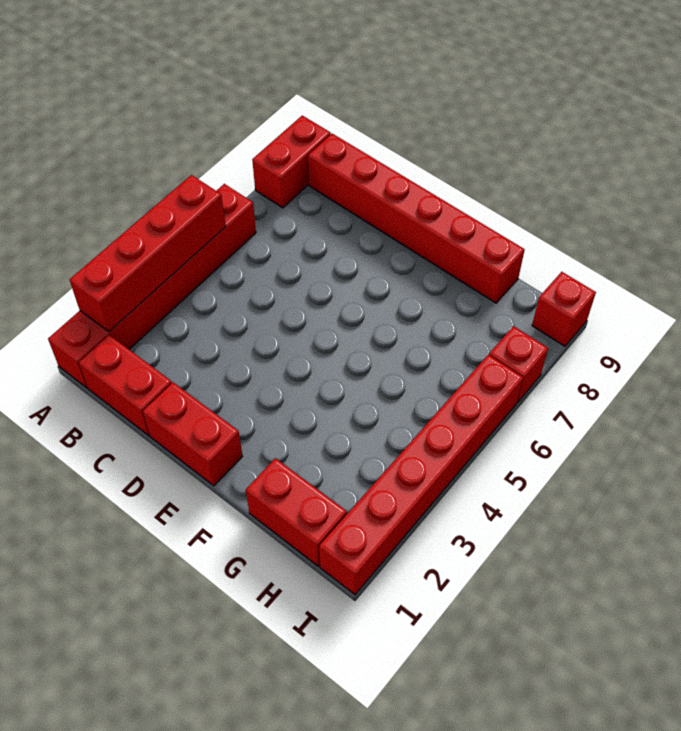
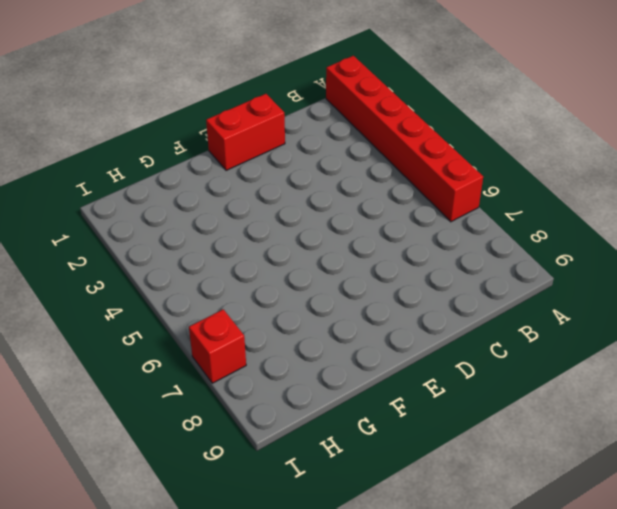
none -> red 1x2 brick [252,116,331,208]
none -> red 1x2 brick [79,335,172,436]

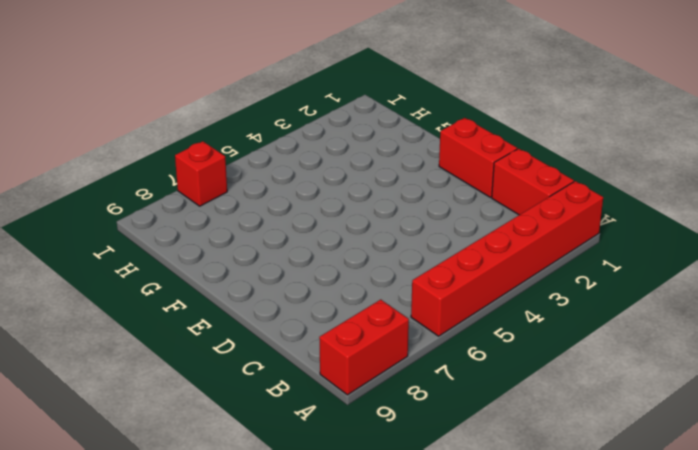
none -> red 1x6 brick [308,134,525,303]
none -> red 1x2 brick [246,458,347,566]

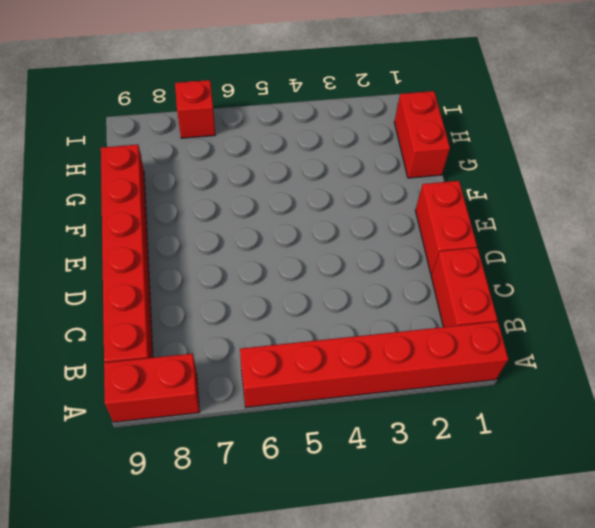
none -> red 1x6 brick [319,355,523,594]
none -> red 1x1 brick [532,272,596,346]

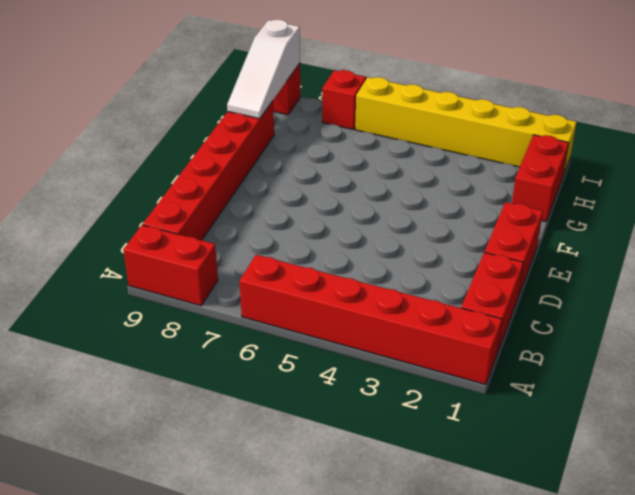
white 1x3 slope [227,19,300,119] -> none
yellow 1x6 brick [355,77,576,175] -> red 1x6 brick [319,355,523,594]
none -> red 1x4 brick [69,175,226,332]

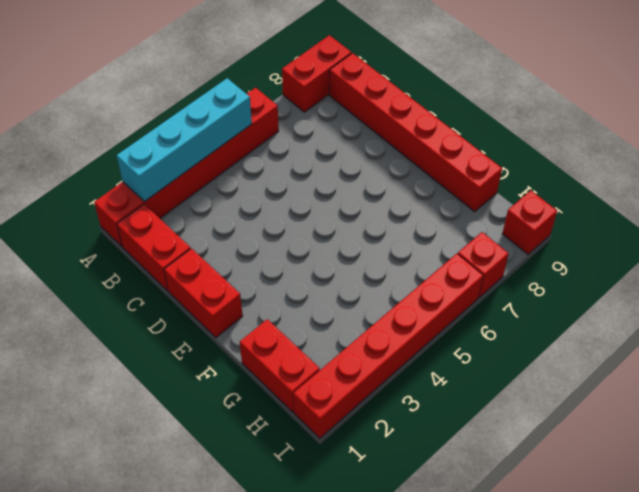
cyan 1x4 brick [117,78,252,202] -> red 1x4 brick [69,175,226,332]

